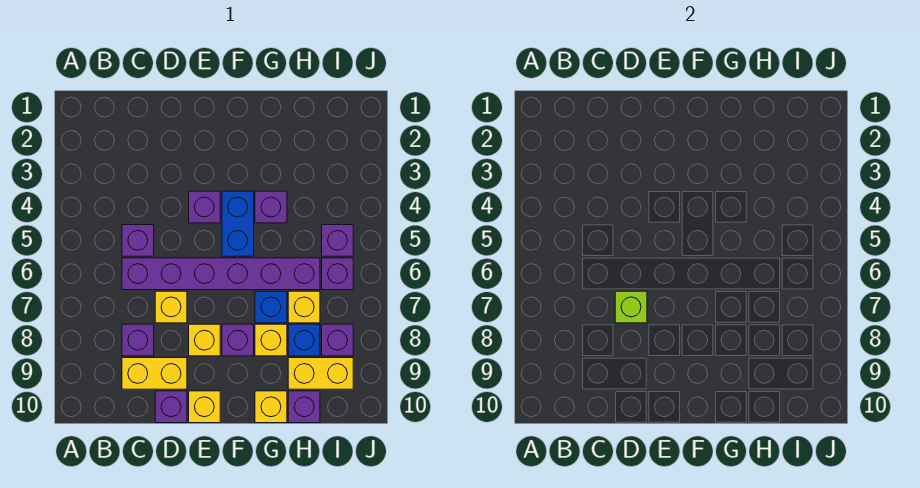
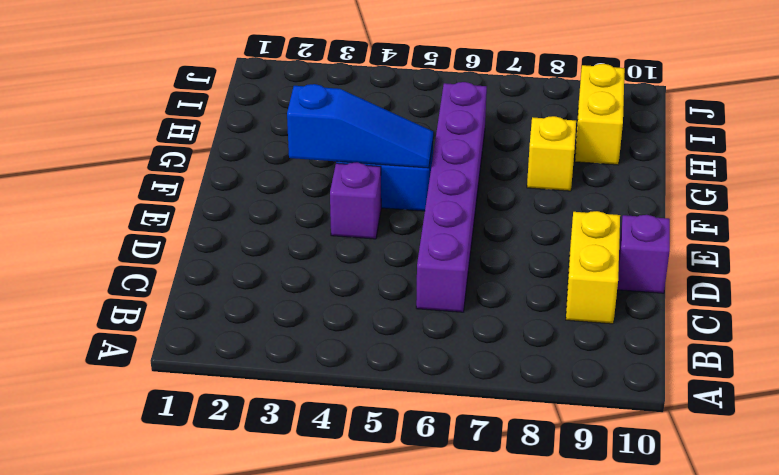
blue 1x3 slope [287,84,433,168] -> none
none -> purple 1x1 brick [122,225,154,256]
none -> purple 1x1 brick [122,324,154,356]
none -> yellow 1x1 brick [155,291,187,323]

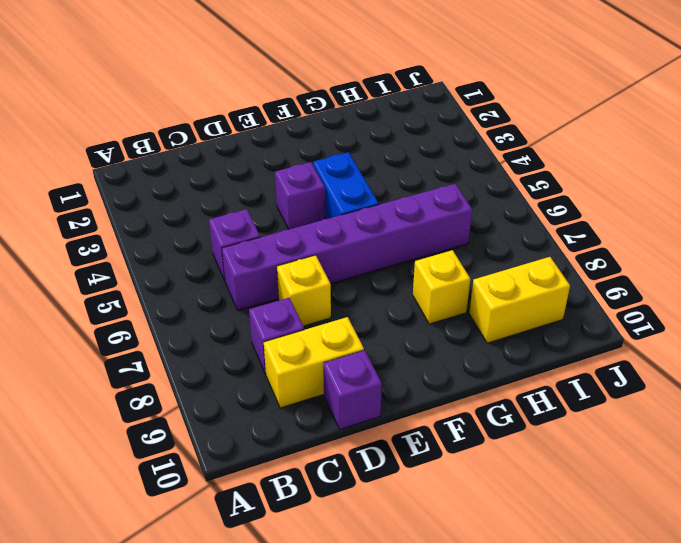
none -> yellow 1x1 brick [189,324,220,356]
none -> yellow 1x1 brick [189,391,220,423]
none -> purple 1x1 brick [222,324,254,356]

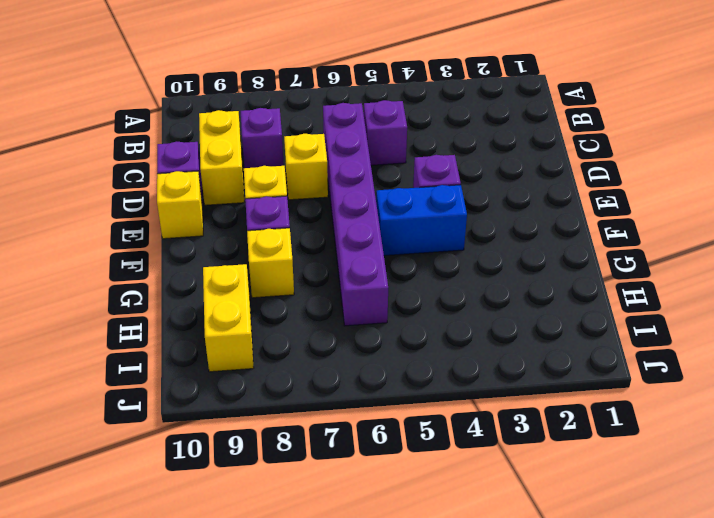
none -> purple 1x1 brick [255,191,287,223]
none -> blue 1x1 brick [255,291,287,323]
none -> yellow 1x1 brick [255,391,287,423]

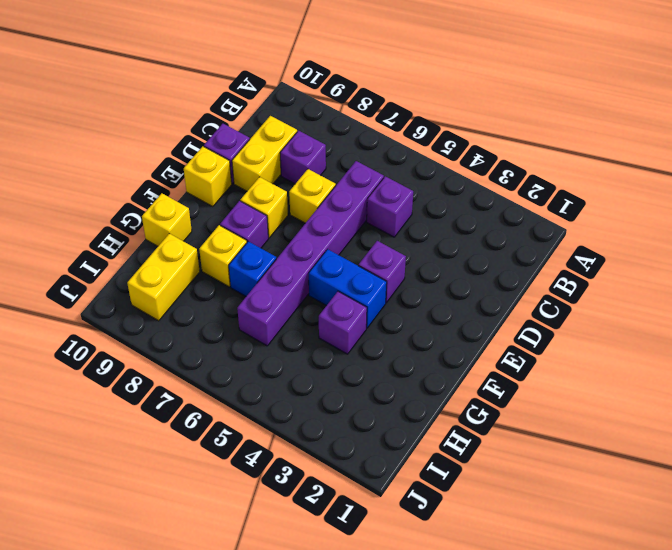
none -> yellow 1x1 brick [288,291,320,323]
none -> blue 1x1 brick [288,324,320,356]
none -> purple 1x1 brick [288,391,320,423]

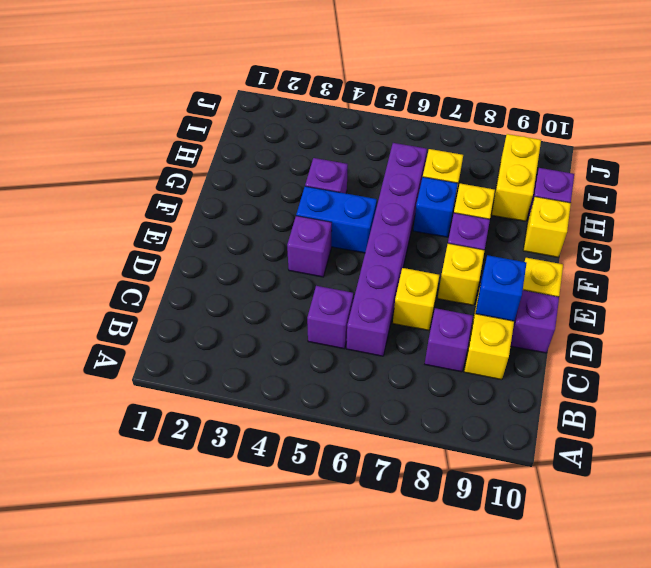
blue 1x1 brick [476,255,527,321] -> blue 1x1 brick moved to [288,324,320,356]
none -> purple 1x1 brick [322,225,353,256]
none -> purple 1x1 brick [322,258,353,290]
none -> purple 1x1 brick [322,324,353,356]

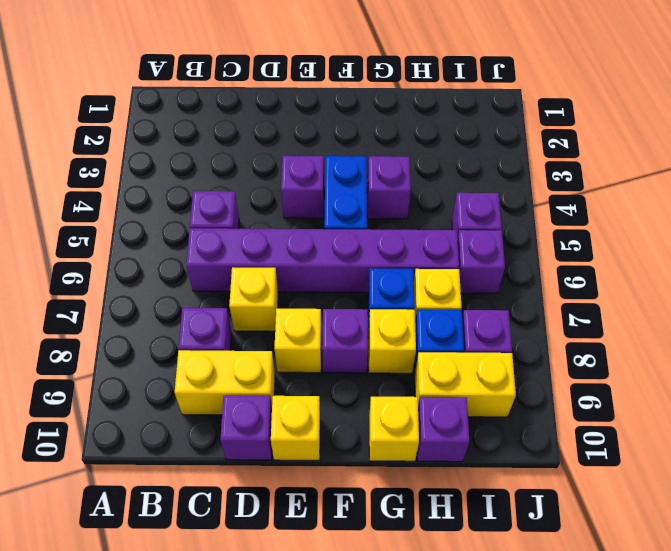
none -> lime 1x1 brick [615,291,647,323]

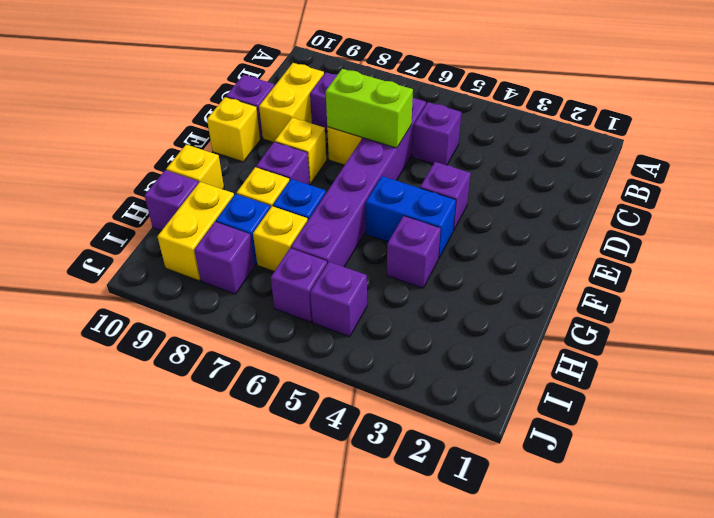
lime 1x2 brick [326,69,413,148] -> lime 1x1 brick [615,291,647,323]

